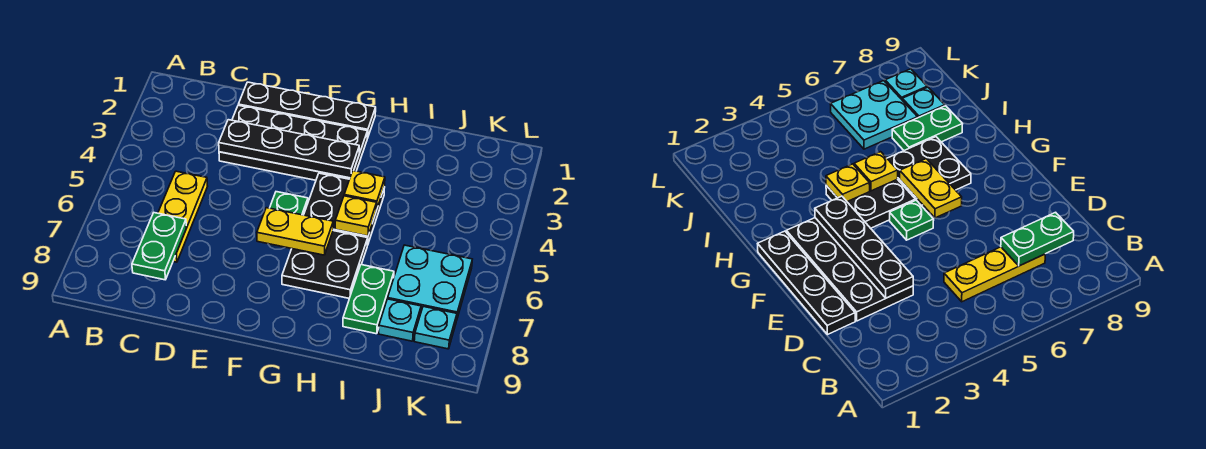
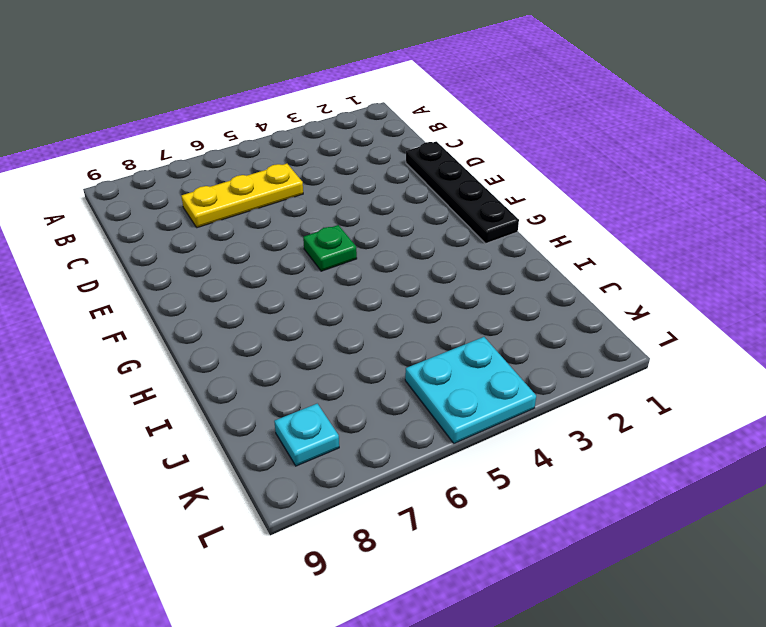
cyan 2x2 plate [405,337,536,443] -> cyan 2x2 plate moved to [388,245,472,321]
none -> black 2x4 plate [219,105,367,180]
none -> black 2x2 plate [304,173,385,245]
none -> black 2x2 plate [282,231,368,298]

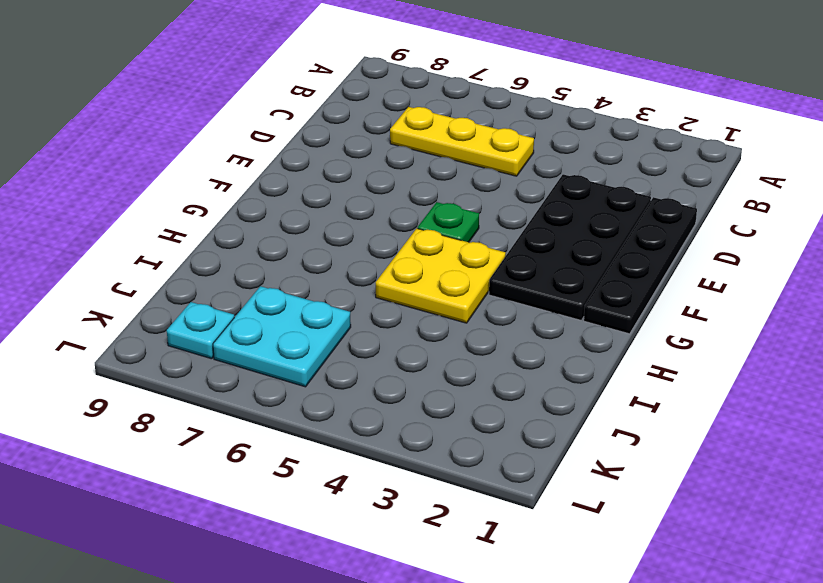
yellow 2x2 plate [376,229,506,323] -> black 2x2 plate [304,173,385,245]
none -> black 2x2 plate [282,231,368,298]
none -> green 1x2 plate [343,265,394,334]
none -> cyan 1x1 plate [379,299,421,341]

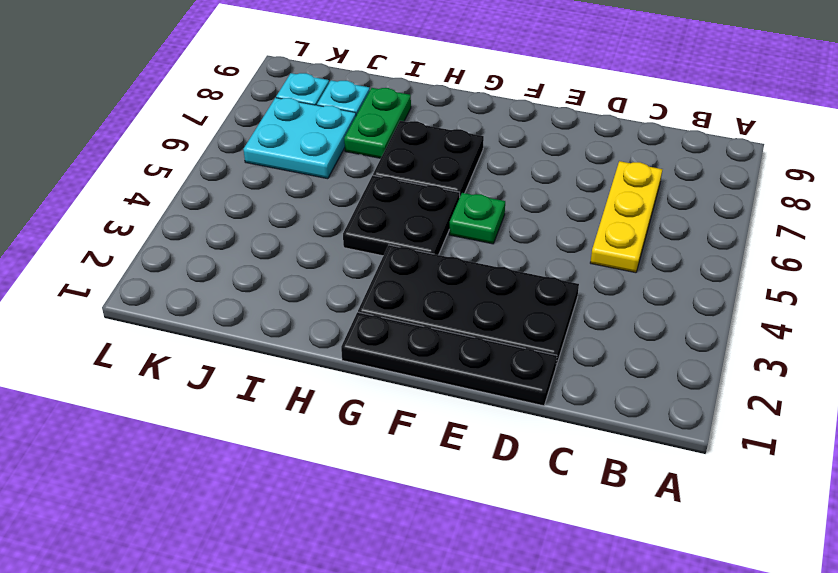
none -> green 1x2 plate [132,212,186,280]
none -> black 1x4 plate [219,120,359,178]
none -> yellow 1x2 plate [257,208,333,255]

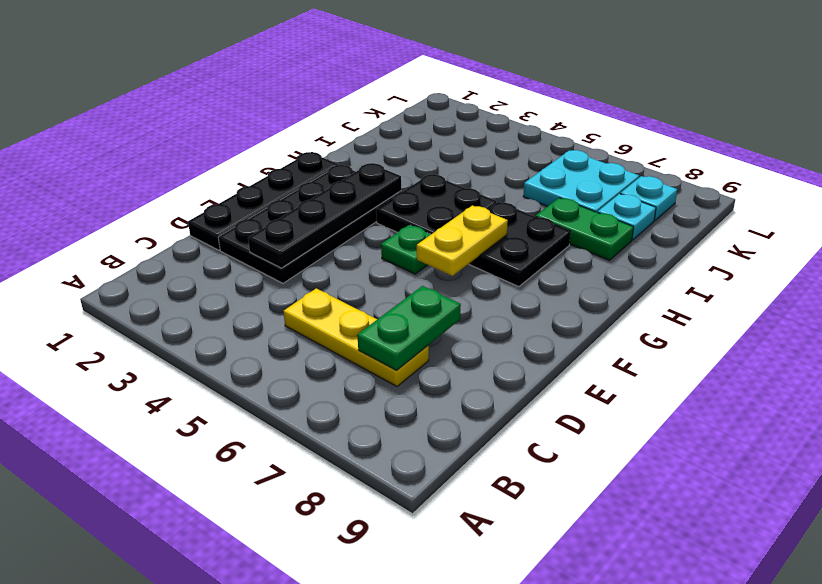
green 1x2 plate [357,286,461,370] -> green 1x2 plate turned to [132,212,186,280]
none -> yellow 1x1 plate [344,171,385,210]
none -> yellow 1x1 plate [335,196,377,236]

